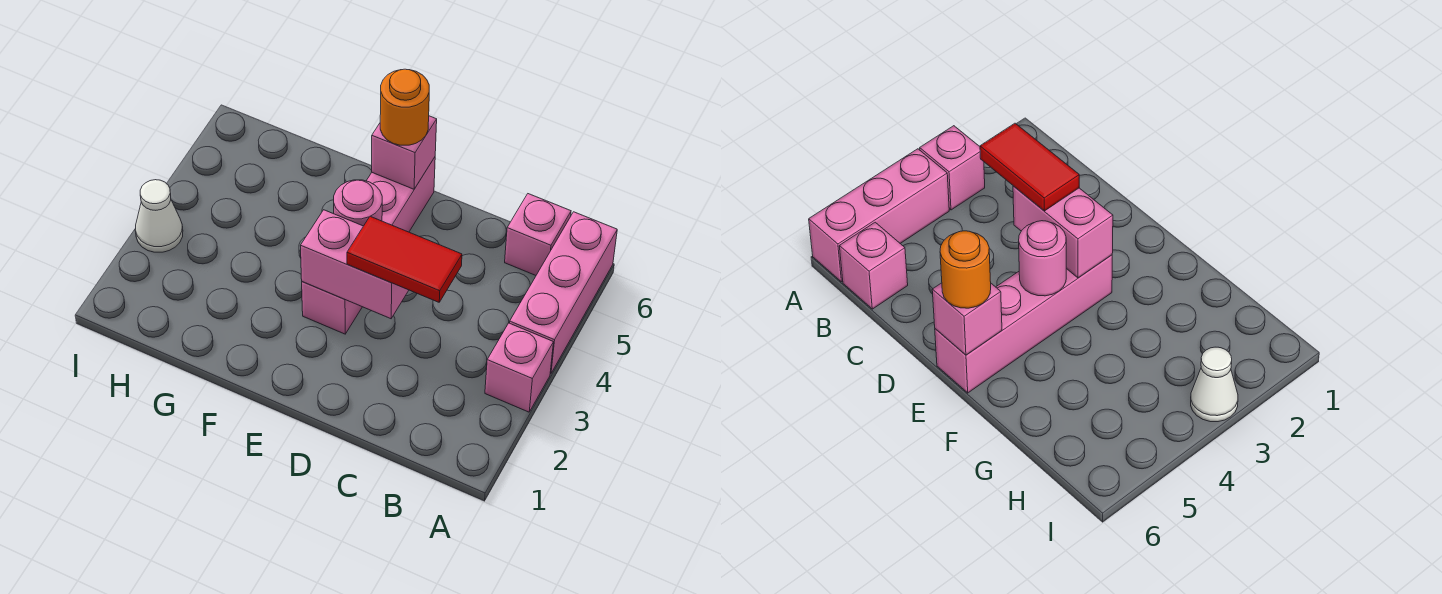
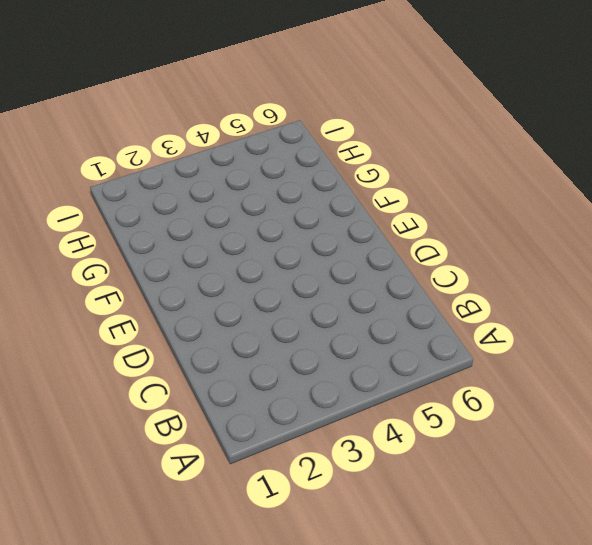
none -> pink 1x1 brick [485,323,553,412]
none -> pink 1x3 brick [510,212,617,374]

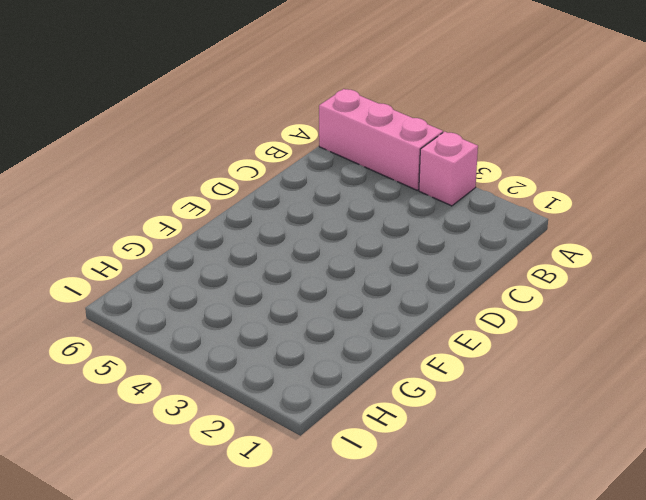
none -> pink 1x1 brick [505,194,571,275]
none -> pink 1x4 brick [302,157,435,334]

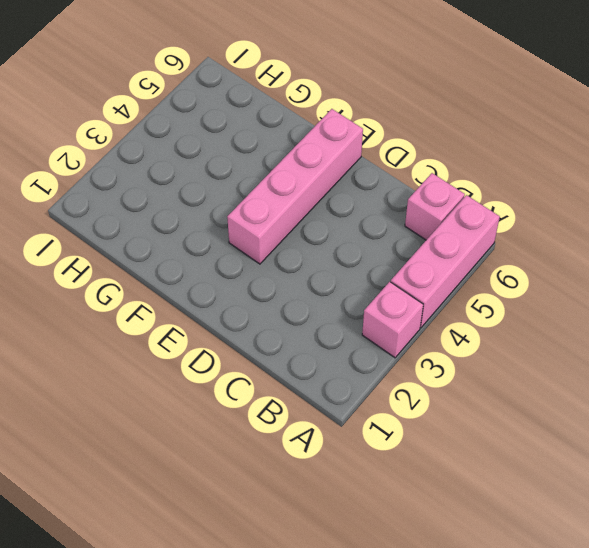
none -> white 1x1 cone [135,180,183,252]
none -> pink 1x2 brick [300,210,409,319]

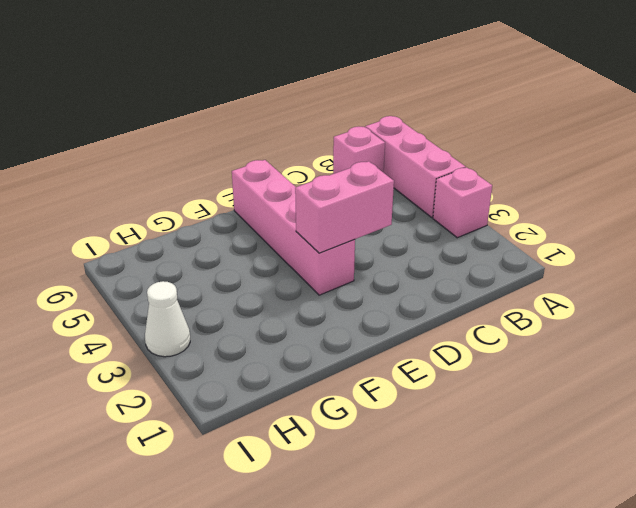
none -> pink 1x1 round brick [334,180,382,226]
none -> pink 1x1 brick [372,116,437,189]

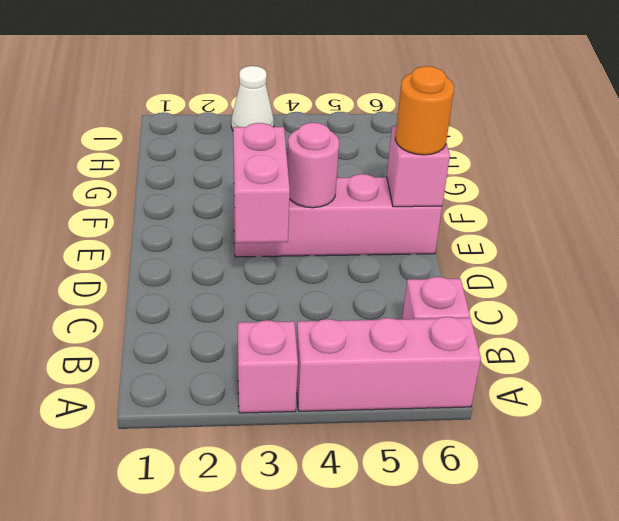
none -> red 1x2 tile [347,216,462,302]

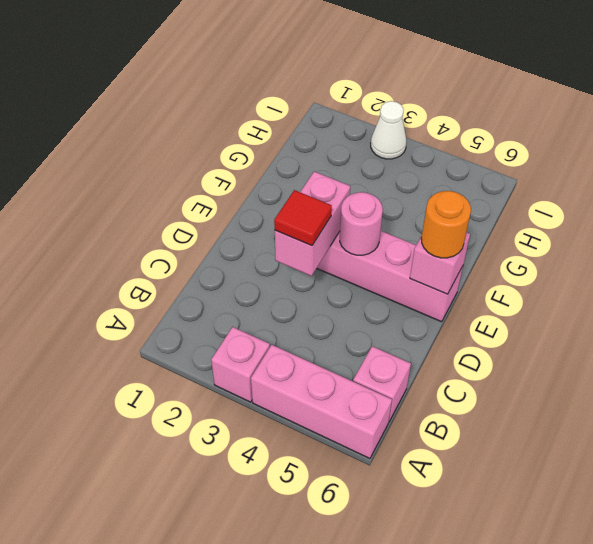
red 1x1 tile [274,190,332,246] -> red 1x2 tile [347,216,462,302]

